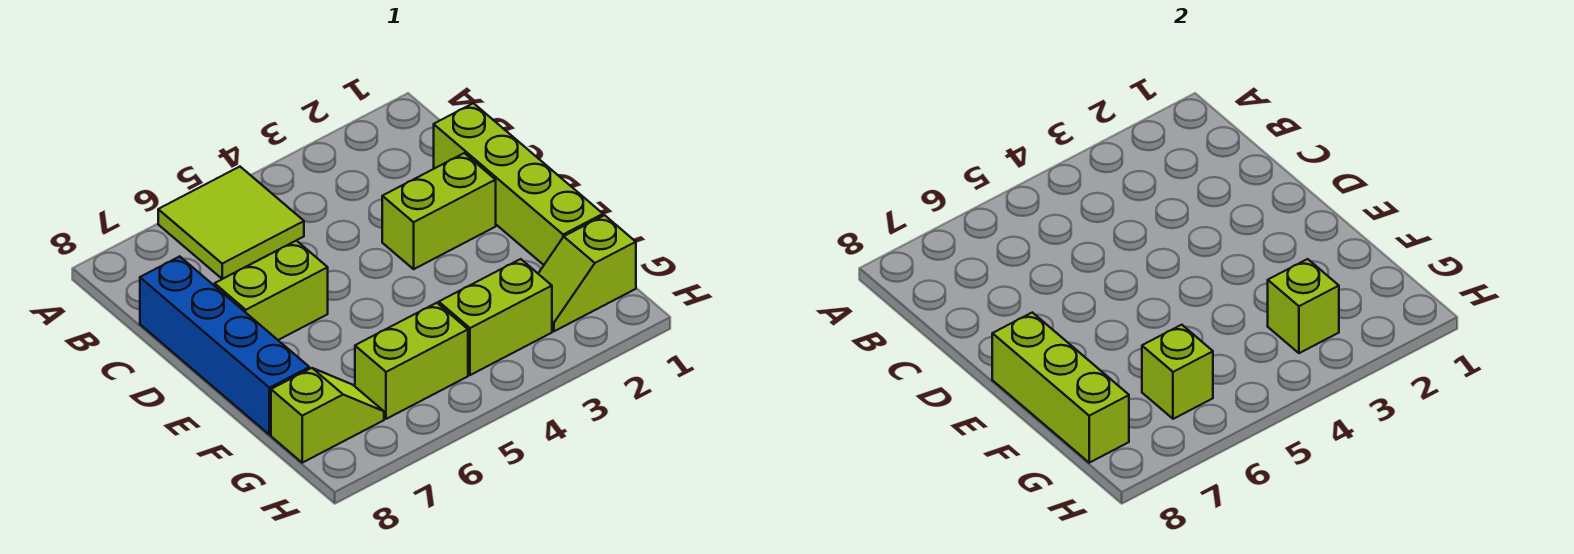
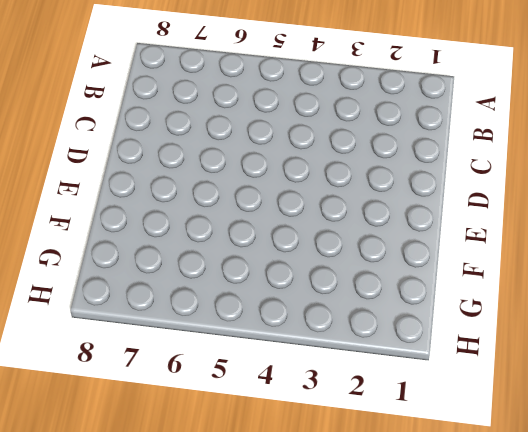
none -> lime 2x2 tile [158,167,304,279]
none -> lime 1x4 brick [434,103,603,265]
none -> blue 1x4 brick [140,256,309,435]

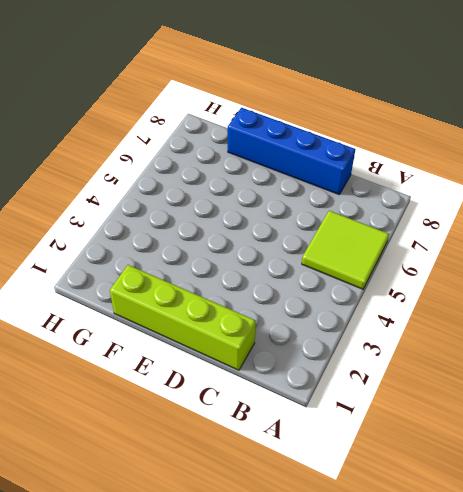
none -> lime 1x2 brick [382,153,496,269]
none -> lime 1x2 brick [215,241,328,340]
none -> lime 1x2 slope [538,215,636,331]

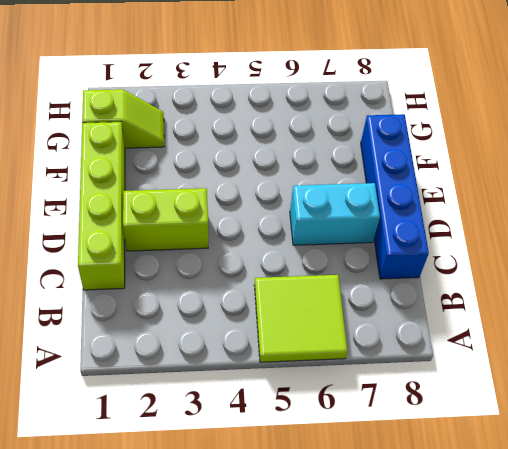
cyan 1x2 brick [290,183,380,245] -> lime 1x2 brick [215,241,328,340]
none -> lime 1x2 brick [439,259,552,375]
none -> lime 1x2 brick [355,303,468,419]
none -> lime 1x2 slope [271,368,384,463]

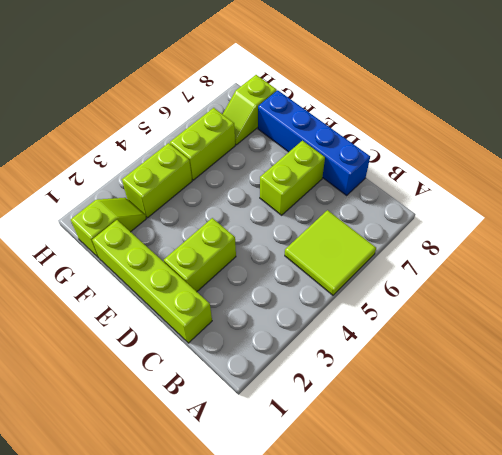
none -> lime 1x3 brick [992,312,1129,463]
none -> lime 1x1 brick [1268,259,1339,353]
none -> lime 1x1 brick [1142,325,1213,419]

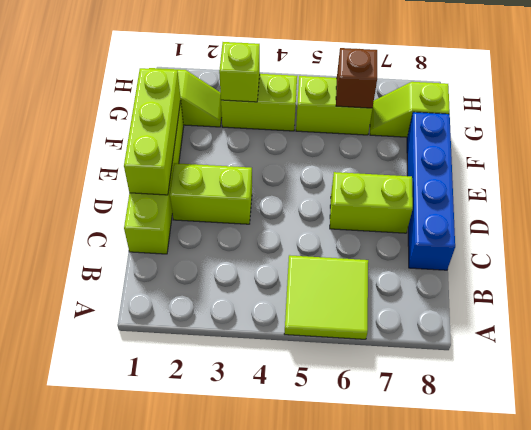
lime 1x3 brick [124,68,181,195] -> lime 1x3 brick moved to [992,312,1129,463]
brown 1x1 brick [336,48,377,108] -> lime 1x1 brick [1142,325,1213,419]

